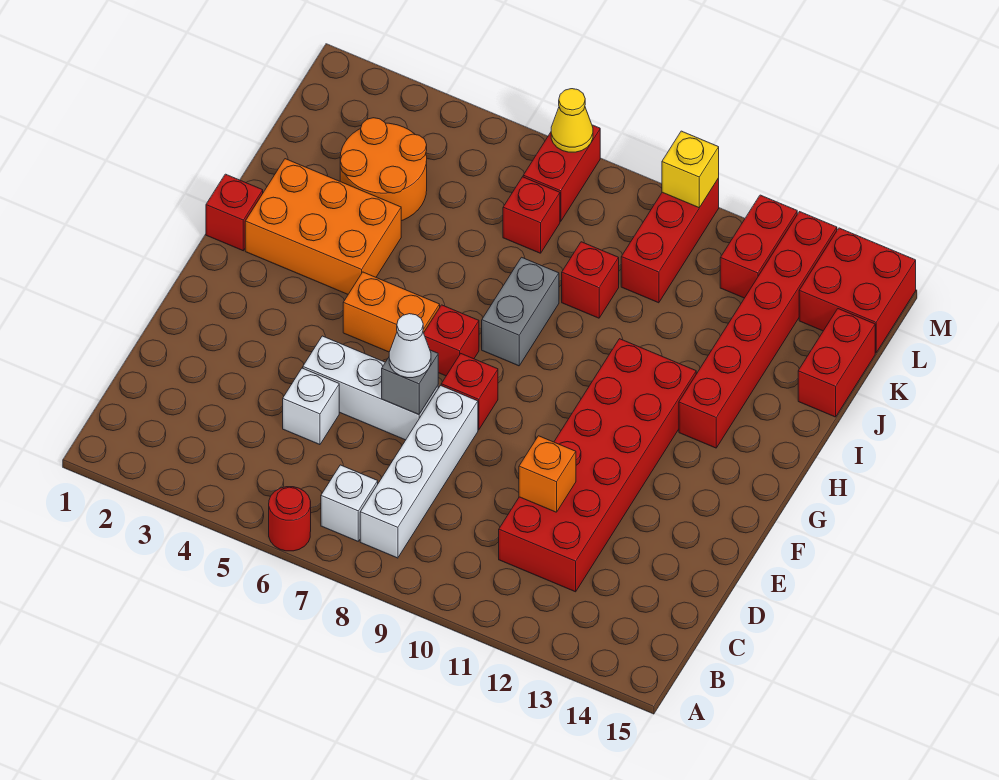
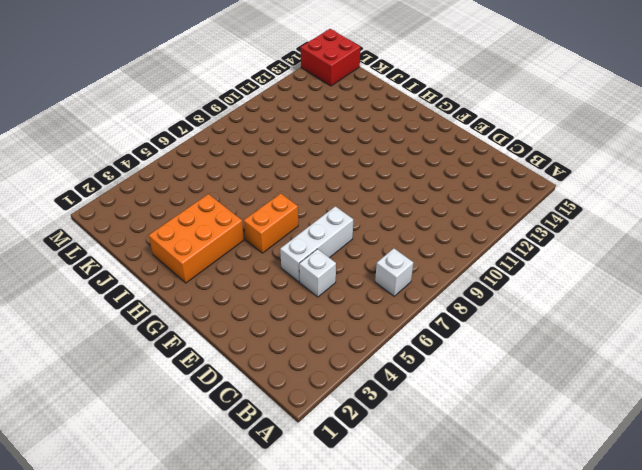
none -> red 1x1 round brick [269,487,311,551]
none -> white 1x4 brick [360,386,478,558]
none -> red 2x6 brick [499,339,696,592]

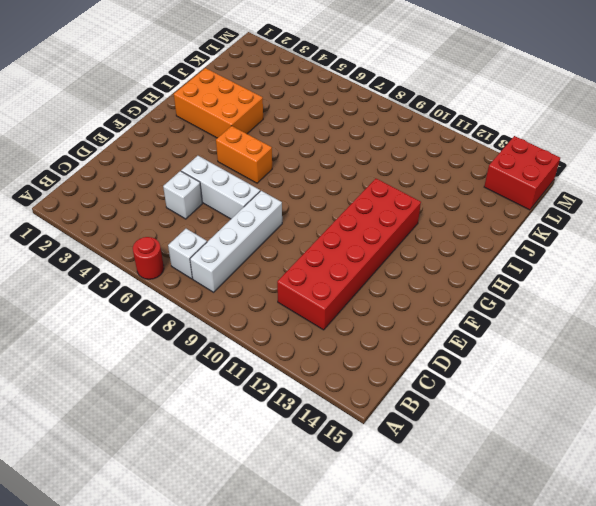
none -> red 1x1 brick [441,354,498,430]
none -> red 1x1 brick [424,305,479,376]
none -> red 1x1 brick [206,174,263,251]

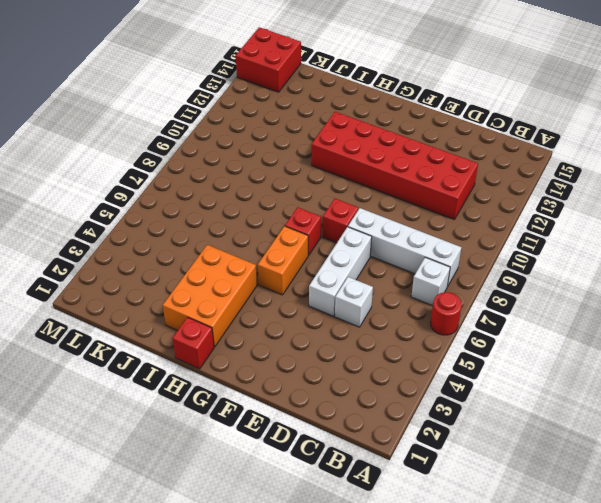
none -> grey 1x2 brick [482,257,559,366]
none -> red 1x6 brick [679,212,837,448]
none -> orange 2x2 round brick [340,118,427,221]

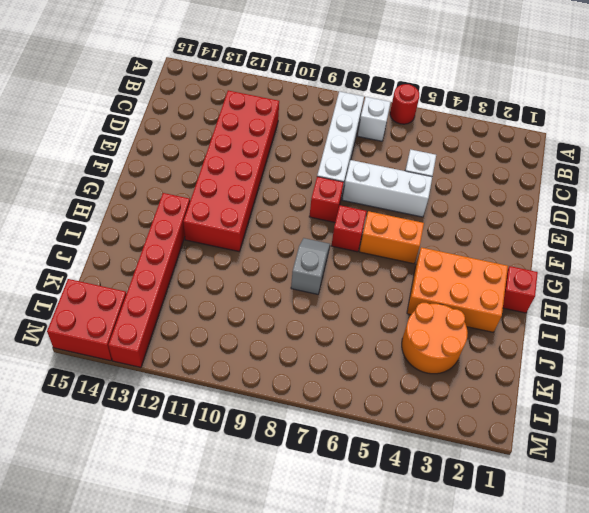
grey 1x2 slope [291,238,330,294] -> grey 1x2 brick [482,257,559,366]
none -> red 1x1 brick [562,242,619,318]
none -> red 1x2 brick [798,309,875,417]
none -> red 1x1 brick [503,177,560,253]

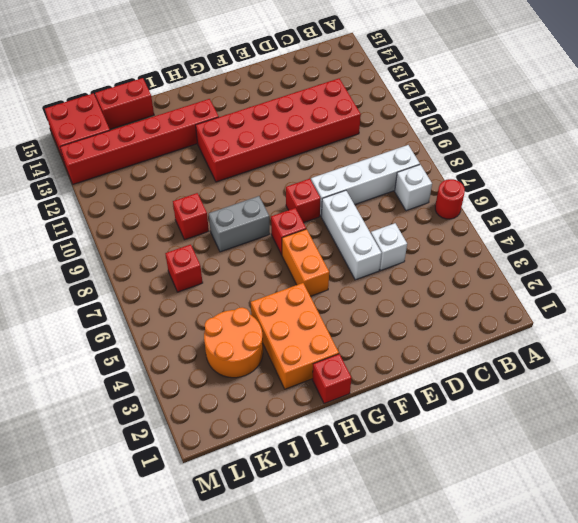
none -> red 1x3 brick [621,178,719,303]
none -> red 1x2 brick [523,125,600,221]
none -> red 1x2 brick [720,195,797,298]

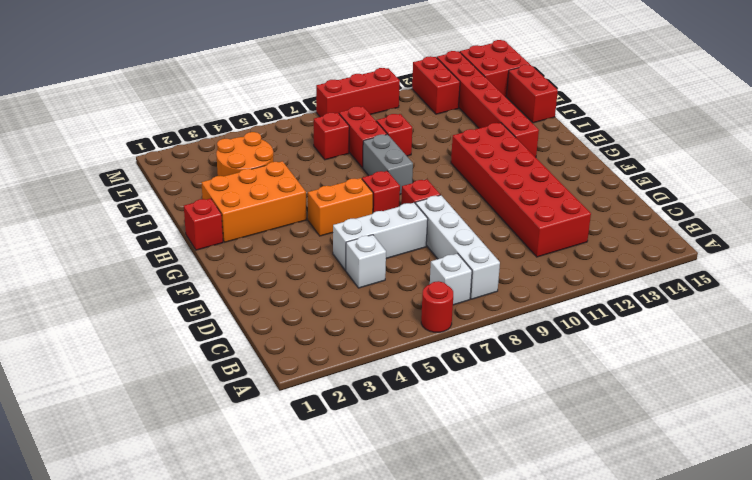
red 1x2 brick [339,106,387,168] -> red 1x2 brick moved to [523,125,600,221]
red 1x3 brick [316,68,400,117] -> red 1x3 brick turned to [621,178,719,303]
none -> orange 1x1 brick [519,436,576,512]
none -> grey 1x1 brick [382,350,438,415]
none -> yellow 1x1 cone [551,89,593,152]

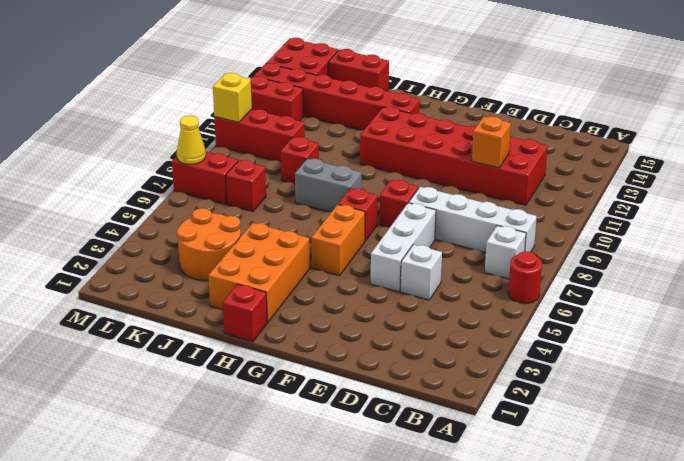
none -> grey 1x1 brick [382,350,438,415]
none -> white 1x1 cone [389,314,431,378]

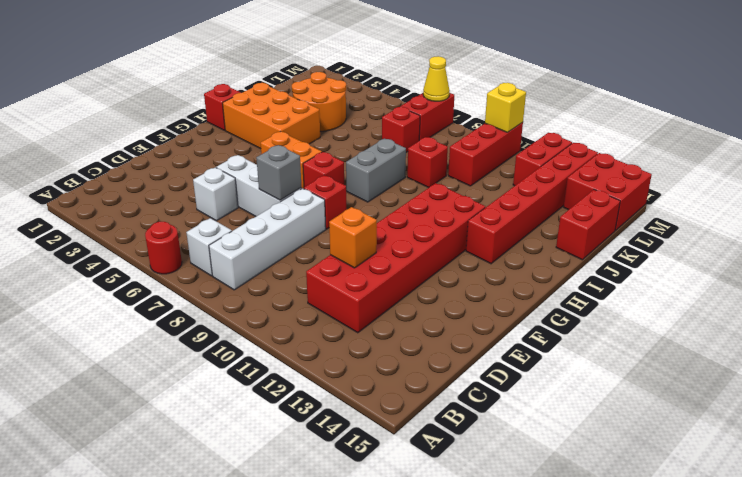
none -> white 1x1 cone [389,314,431,378]

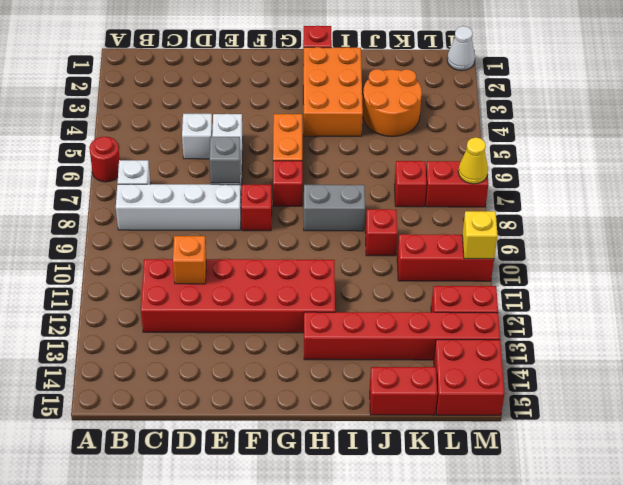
white 1x1 cone [447,26,475,71] -> white 1x1 cone moved to [389,314,431,378]

